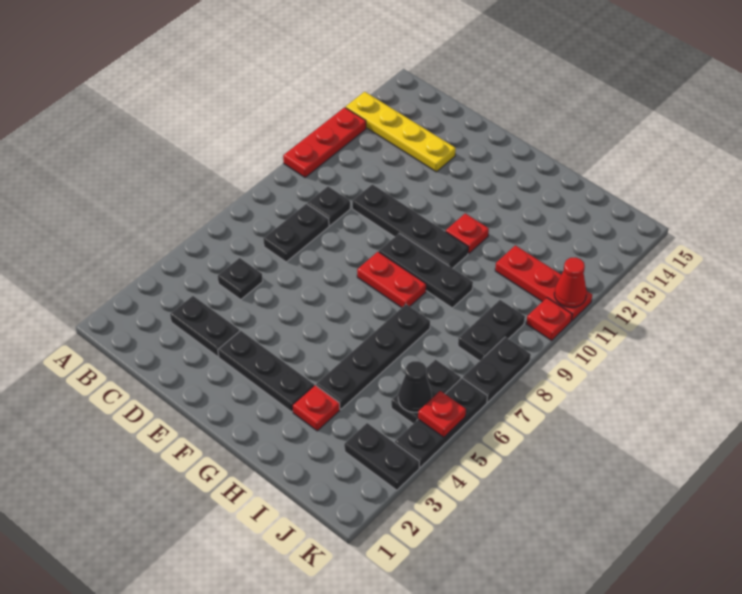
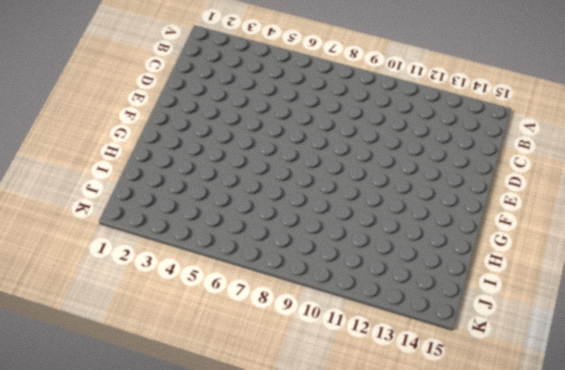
none -> red 1x3 plate [283,107,366,178]
none -> yellow 1x4 plate [346,92,456,172]
none -> black 1x2 plate [170,296,239,356]

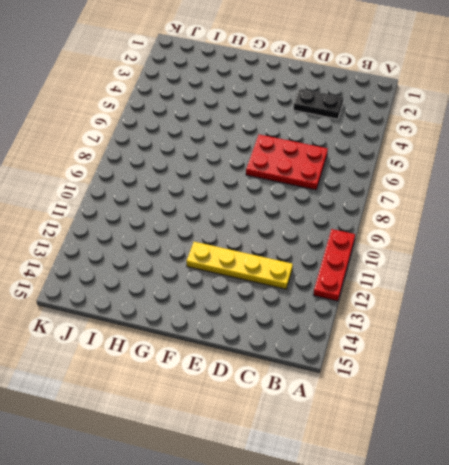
red 2x3 plate [246,134,328,190] -> black 1x2 plate [263,204,329,262]
yellow 1x4 plate [186,242,293,289] -> yellow 1x4 plate moved to [346,92,456,172]
none -> black 1x1 plate [218,258,263,300]
none -> black 1x1 plate [307,187,350,226]
none -> black 1x4 plate [352,184,468,268]

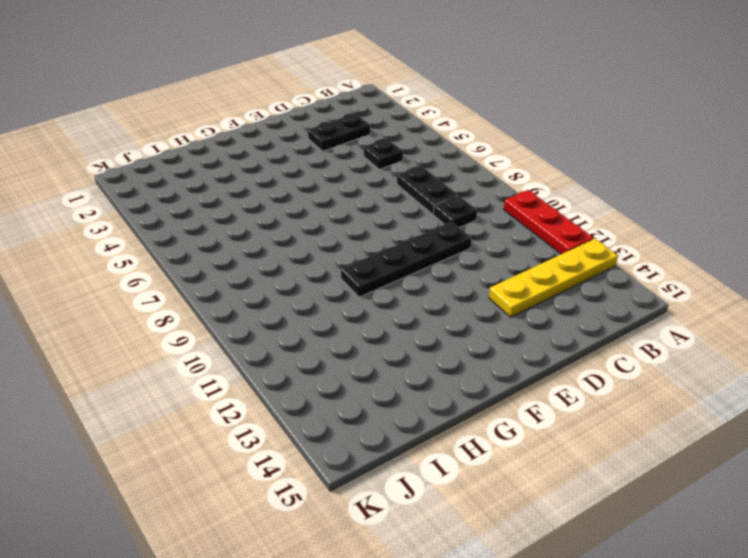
none -> black 1x3 plate [218,331,314,412]
none -> red 1x2 plate [357,252,426,308]
none -> black 1x3 plate [379,233,473,308]

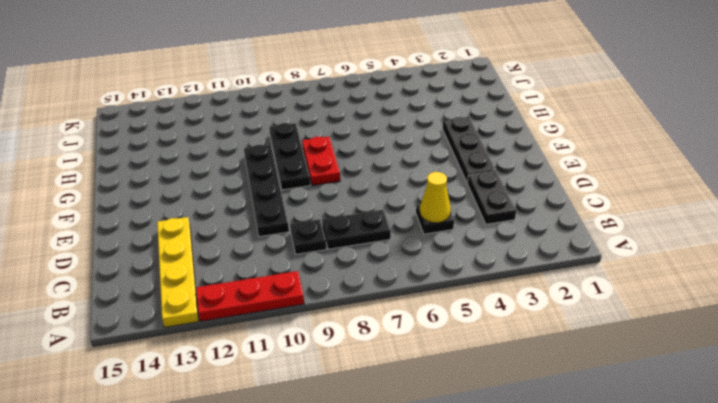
yellow 1x1 cone [420,172,451,223] -> none
none -> red 1x1 plate [446,213,489,254]
none -> red 1x1 plate [292,385,340,431]
none -> black 1x4 plate [316,304,430,409]

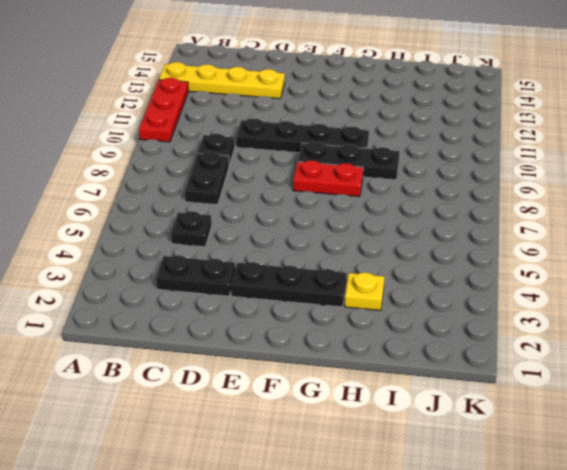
yellow 1x1 plate [345,273,384,311] -> red 1x1 plate [292,385,340,431]
none -> red 1x1 plate [446,213,489,254]
none -> black 1x4 plate [316,304,430,409]
none -> red 1x3 plate [495,245,592,321]

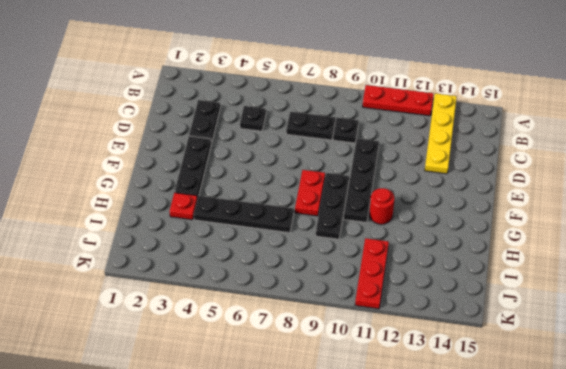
red 1x1 round brick [369,188,394,224] -> red 1x1 plate [446,213,489,254]
none -> black 1x2 plate [344,423,419,490]
none -> black 1x2 plate [391,360,461,424]
none -> black 1x2 plate [458,300,525,361]

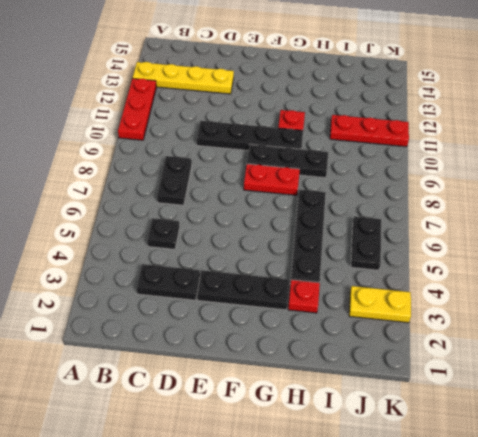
yellow 1x2 plate [349,286,411,323] -> black 1x2 plate [344,423,419,490]
none -> black 1x1 plate [307,187,350,226]
none -> black 1x2 plate [458,300,525,361]
none -> black 1x3 plate [395,378,488,467]

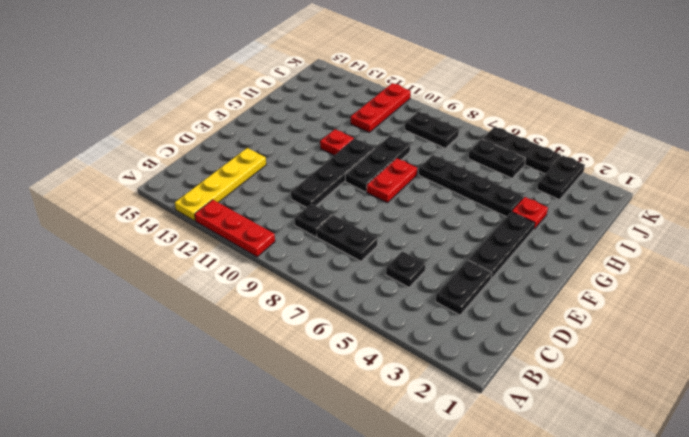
none -> black 1x2 plate [463,337,531,402]
none -> red 1x1 plate [526,298,572,341]
none -> black 1x1 cone [398,361,432,412]

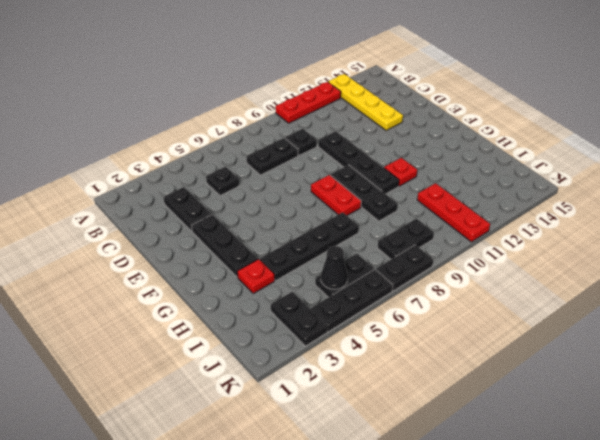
none -> red 1x1 plate [526,298,572,341]
none -> red 1x1 plate [418,391,466,437]
none -> red 1x1 cone [554,257,587,307]

